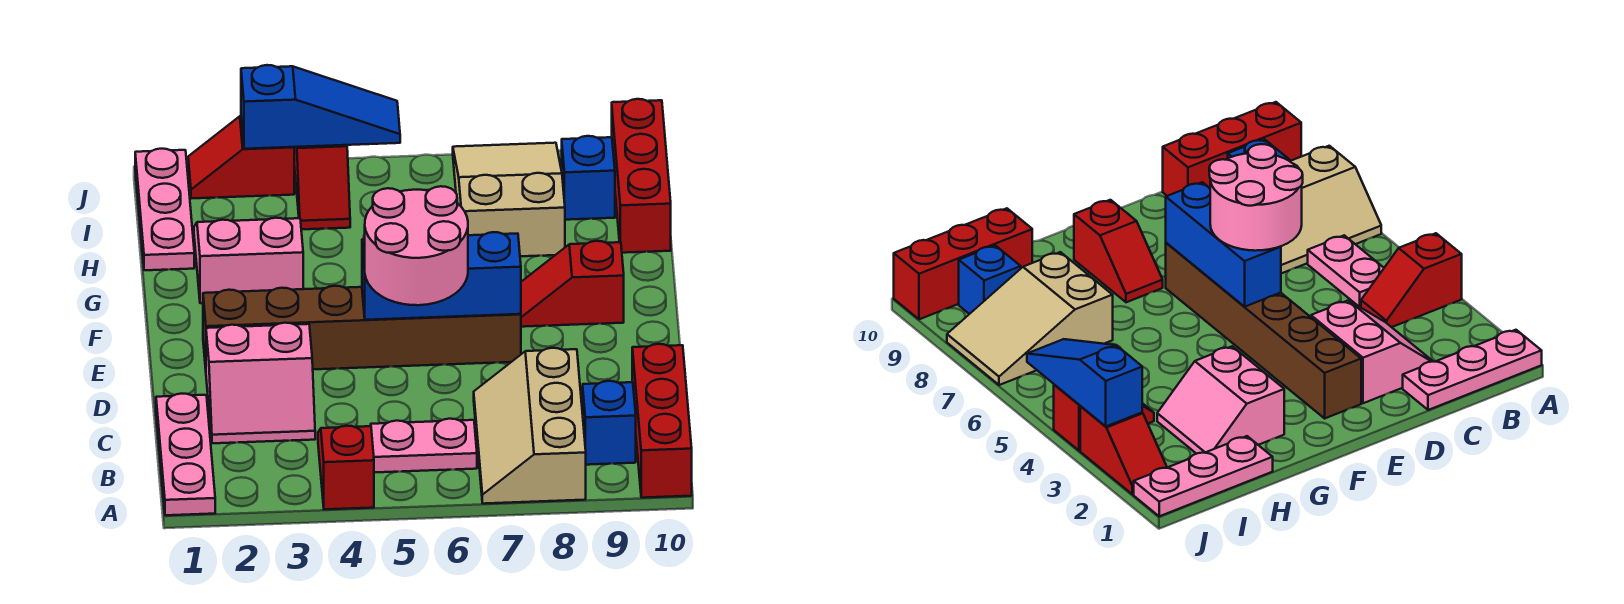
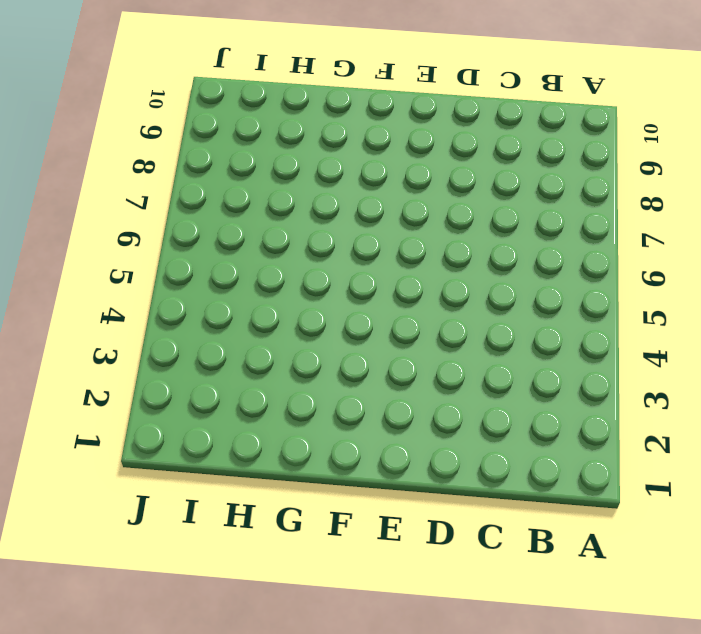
none -> pink 1x3 plate [156,394,215,515]
none -> red 1x2 slope [318,426,374,509]
none -> tan 2x3 slope [474,348,586,504]

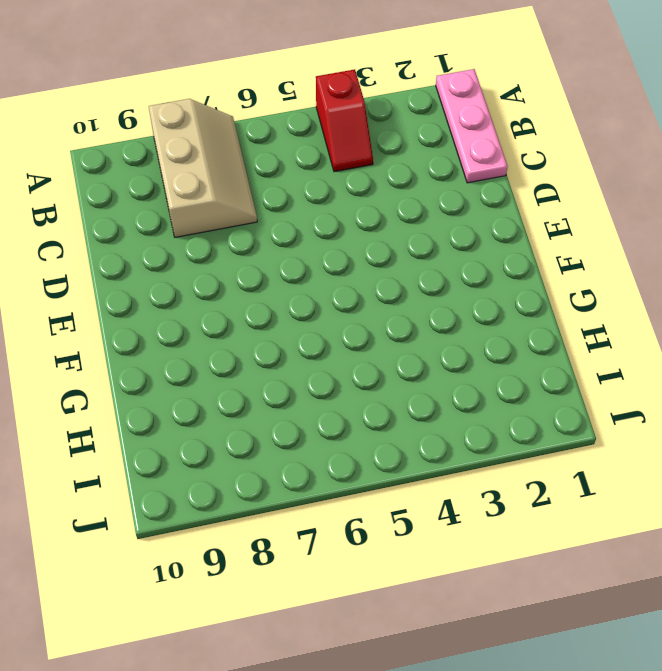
none -> red 1x3 brick [632,344,692,498]
none -> pink 1x2 plate [371,419,477,473]
none -> blue 1x1 brick [583,381,636,465]

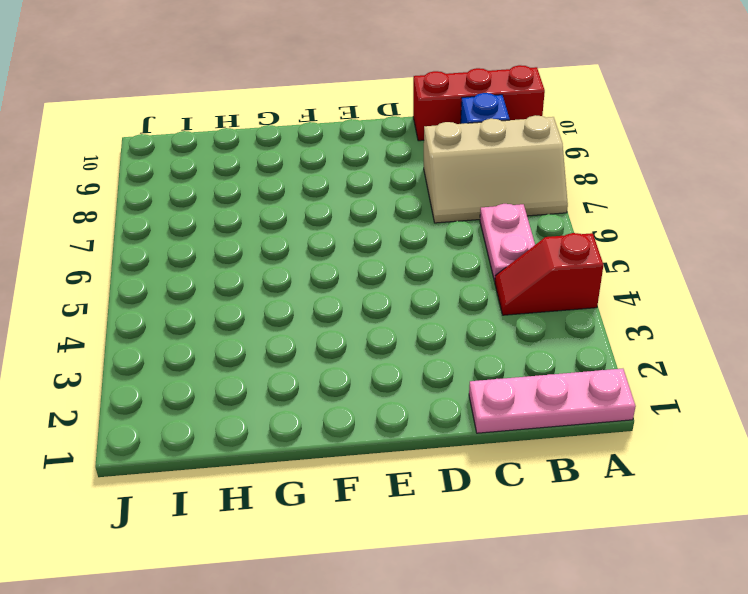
none -> pink 2x2 slope [206,323,315,443]
none -> brown 1x6 brick [203,286,521,369]
none -> red 1x2 slope [521,241,624,327]

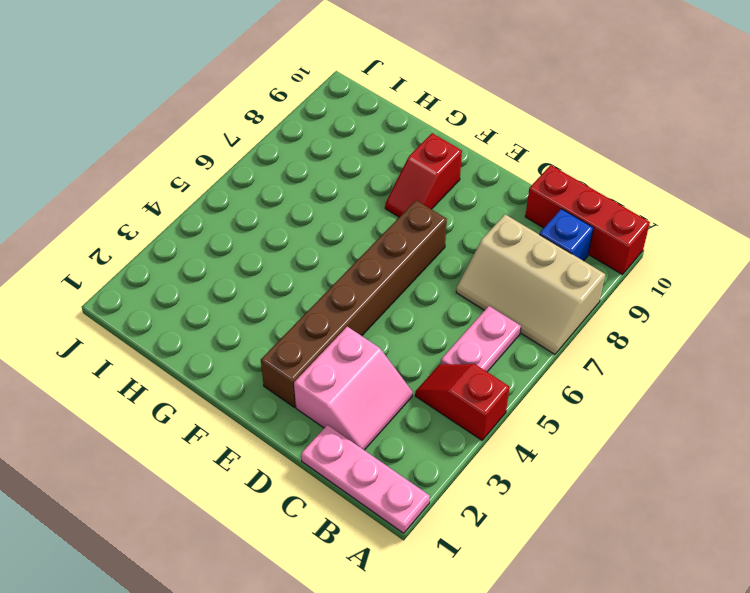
none -> pink 2x2 slope [194,218,303,303]
none -> pink 1x3 plate [135,149,194,270]
none -> tan 2x3 slope [453,143,565,256]

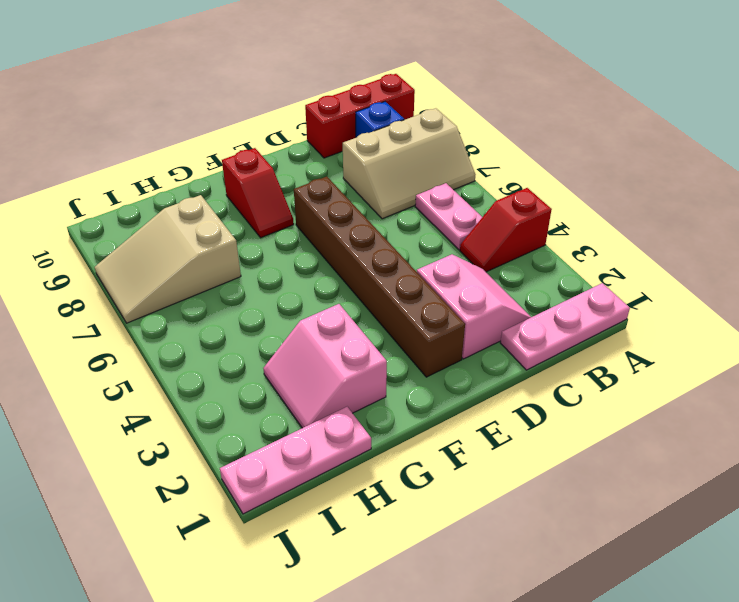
none -> red 1x3 brick [612,99,671,253]
none -> red 1x2 slope [294,145,350,230]
none -> blue 1x1 brick [562,136,615,220]

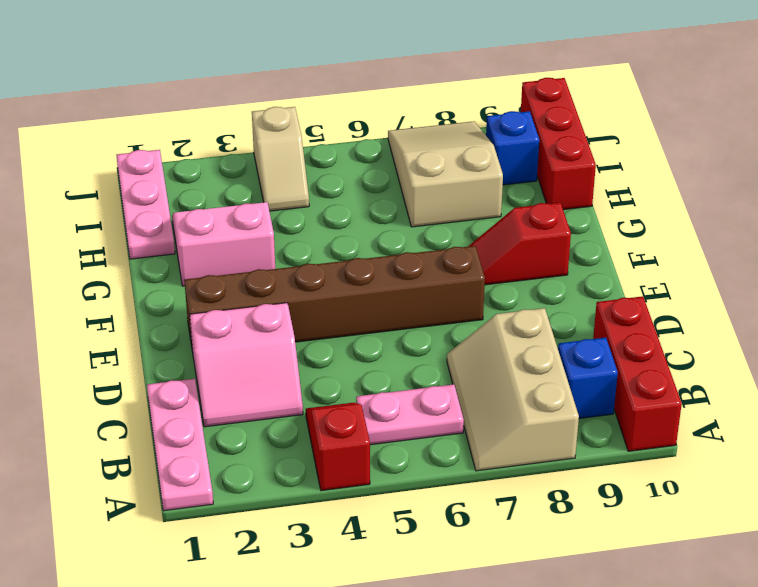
tan 1x2 slope [252,107,309,211] -> red 1x2 slope [294,145,350,230]
none -> red 1x2 slope [188,116,294,199]
none -> blue 1x3 brick [362,232,521,320]
none -> blue 1x3 slope [241,65,400,149]

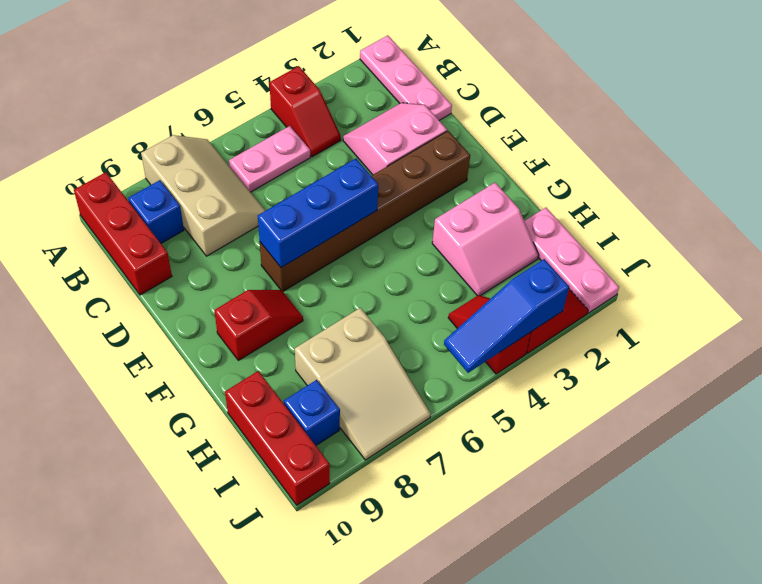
none -> pink 2x2 round brick [365,186,468,305]

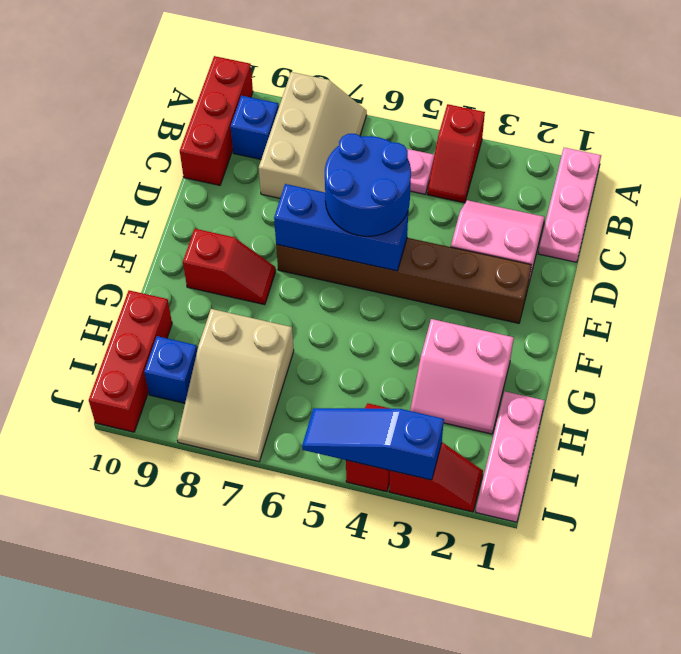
blue 2x2 round brick [325,134,411,236] -> pink 2x2 round brick [365,186,468,305]

